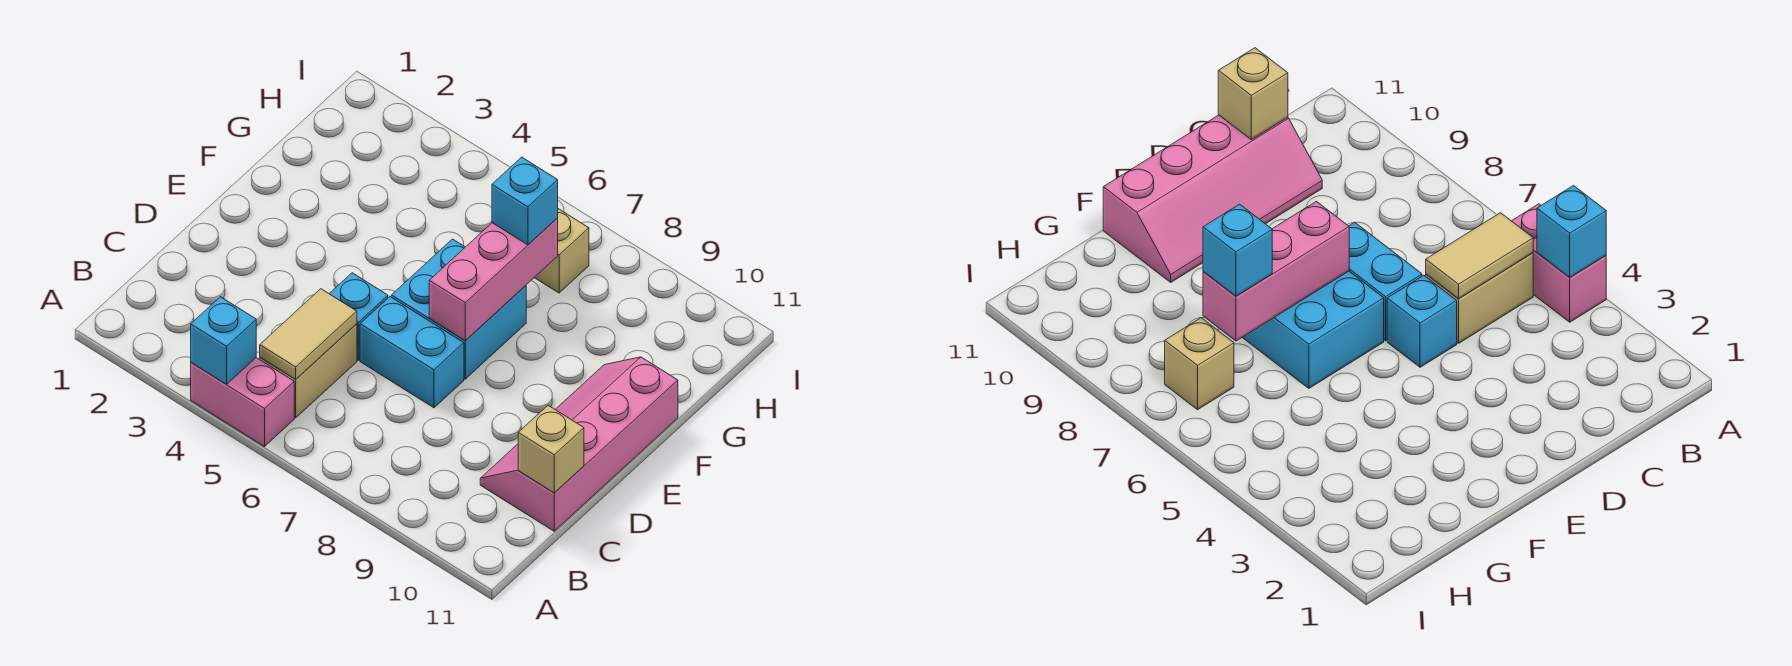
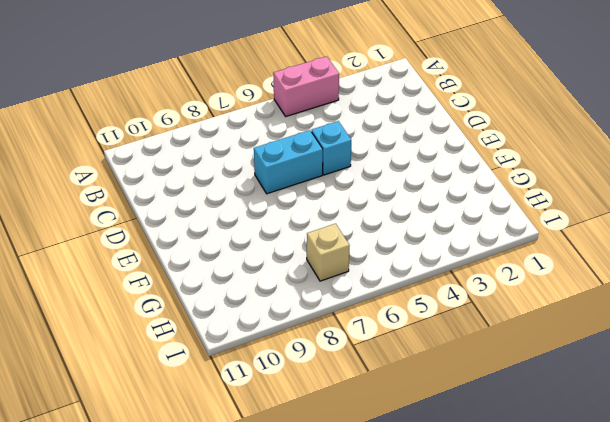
none -> tan 1x2 brick [260,324,357,418]
none -> pink 2x4 slope [480,357,678,531]
none -> cyan 2x2 brick [391,239,526,379]

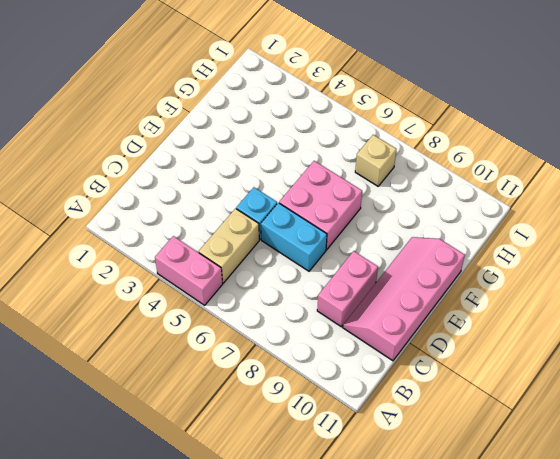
pink 1x2 brick [317,251,378,327] -> none
pink 2x2 brick [279,161,362,250] -> cyan 2x2 brick [391,239,526,379]
none -> cyan 1x1 brick [191,297,256,384]
none -> tan 1x2 tile [260,289,357,379]
none -> tan 1x1 brick [518,405,584,493]

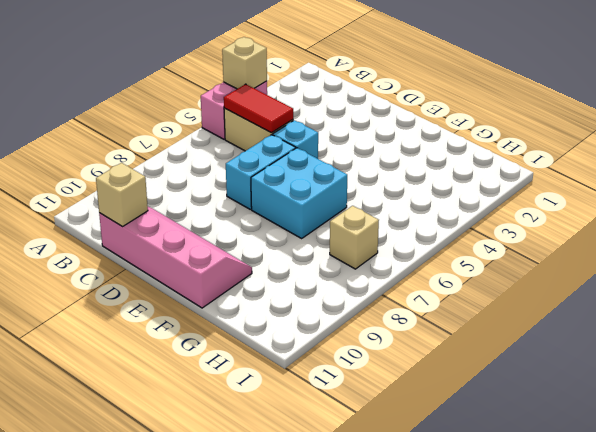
tan 1x1 brick [222,37,267,89] -> cyan 1x1 brick [191,297,256,384]
red 1x2 tile [224,84,293,133] -> tan 1x2 tile [260,289,357,379]
none -> pink 1x3 brick [429,218,558,341]
none -> cyan 1x1 brick [492,157,558,245]

